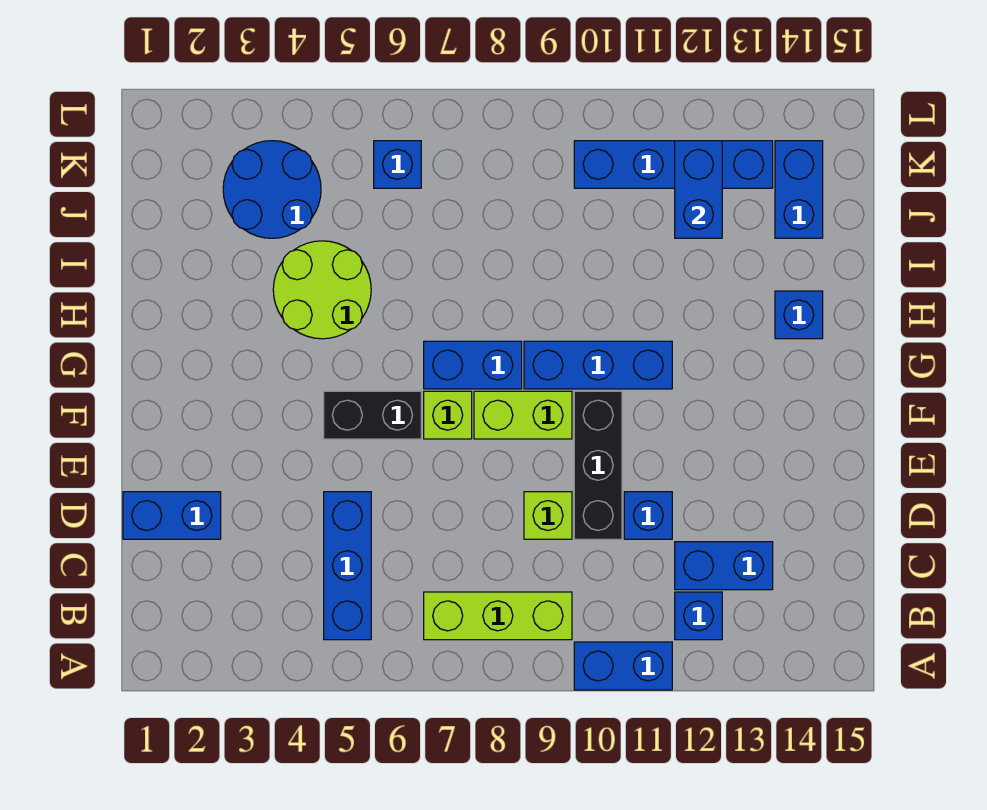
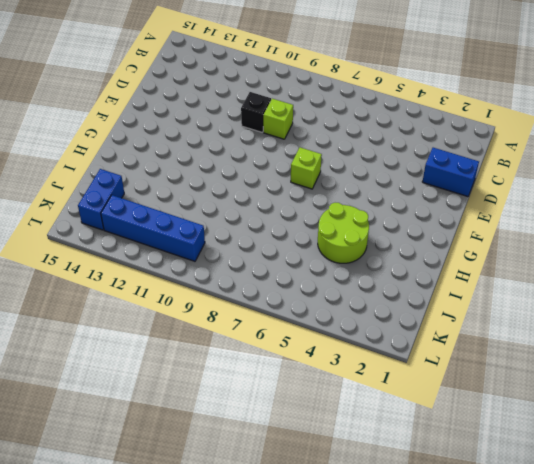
black 1x1 brick [241,92,271,132] -> black 1x3 brick [574,391,622,539]
none -> blue 1x2 brick [574,642,672,690]
none -> blue 1x3 brick [324,492,371,640]
none -> lime 1x3 brick [424,592,572,640]

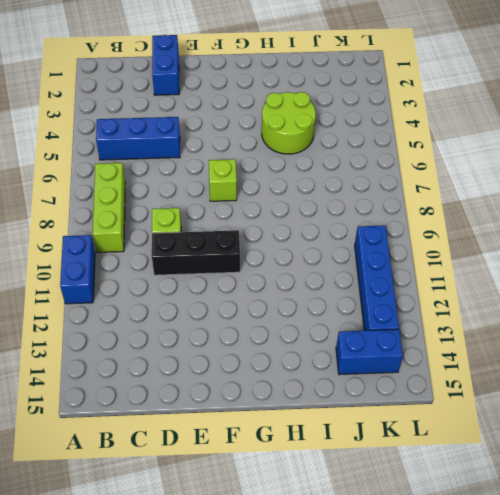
none -> blue 1x1 brick [675,592,722,640]
none -> blue 1x2 brick [675,542,773,590]
none -> blue 1x1 brick [624,492,672,539]

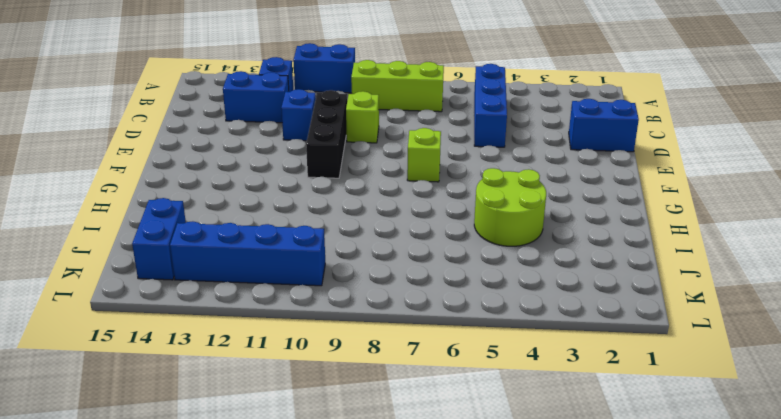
none -> black 1x2 brick [324,391,421,439]
none -> lime 1x2 brick [474,391,572,439]
none -> blue 1x2 brick [424,341,522,389]

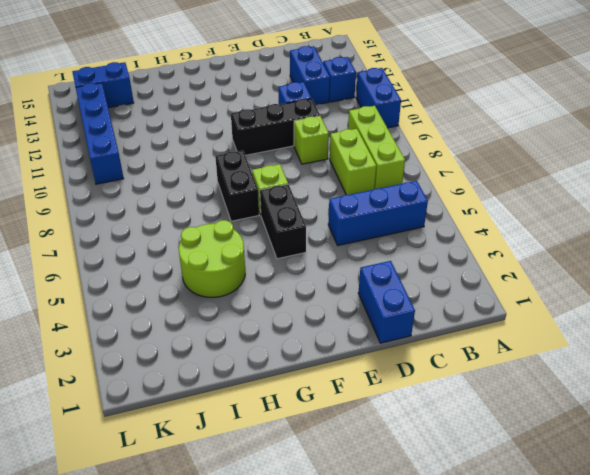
lime 1x2 brick [330,129,376,195] -> lime 1x2 brick moved to [474,391,572,439]
black 1x2 brick [215,151,259,221] -> blue 1x2 brick [424,341,522,389]
none -> blue 1x3 brick [524,341,672,389]
none -> blue 1x1 brick [775,291,823,339]
none -> blue 2x2 round brick [223,141,321,238]

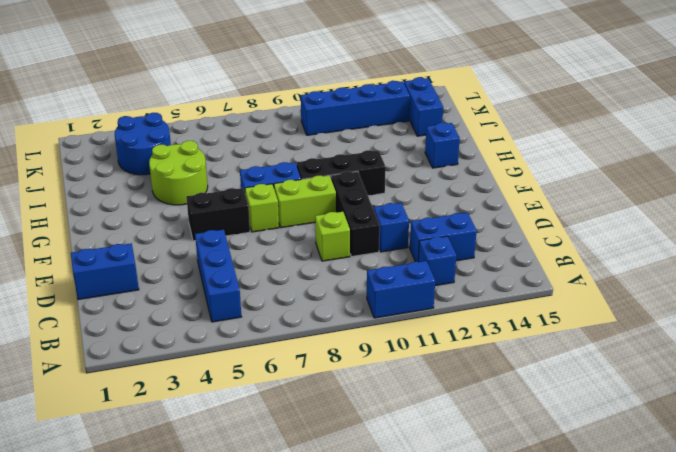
black 1x3 brick [296,150,386,196] -> blue 1x3 brick [524,341,672,389]
none -> lime 1x3 brick [424,592,572,640]
none -> blue 1x1 brick [374,141,421,188]
none -> blue 1x2 brick [675,141,722,238]

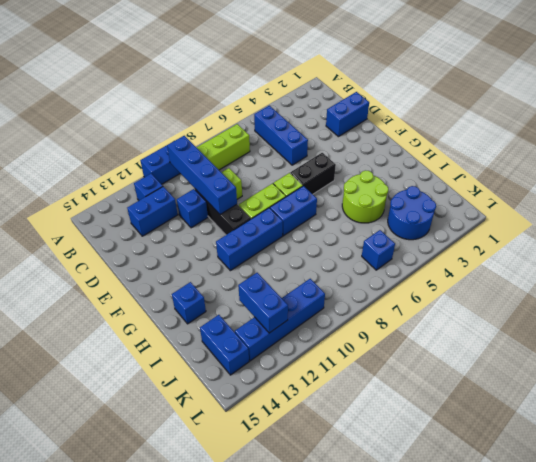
blue 1x4 brick [167,136,237,215] -> none

